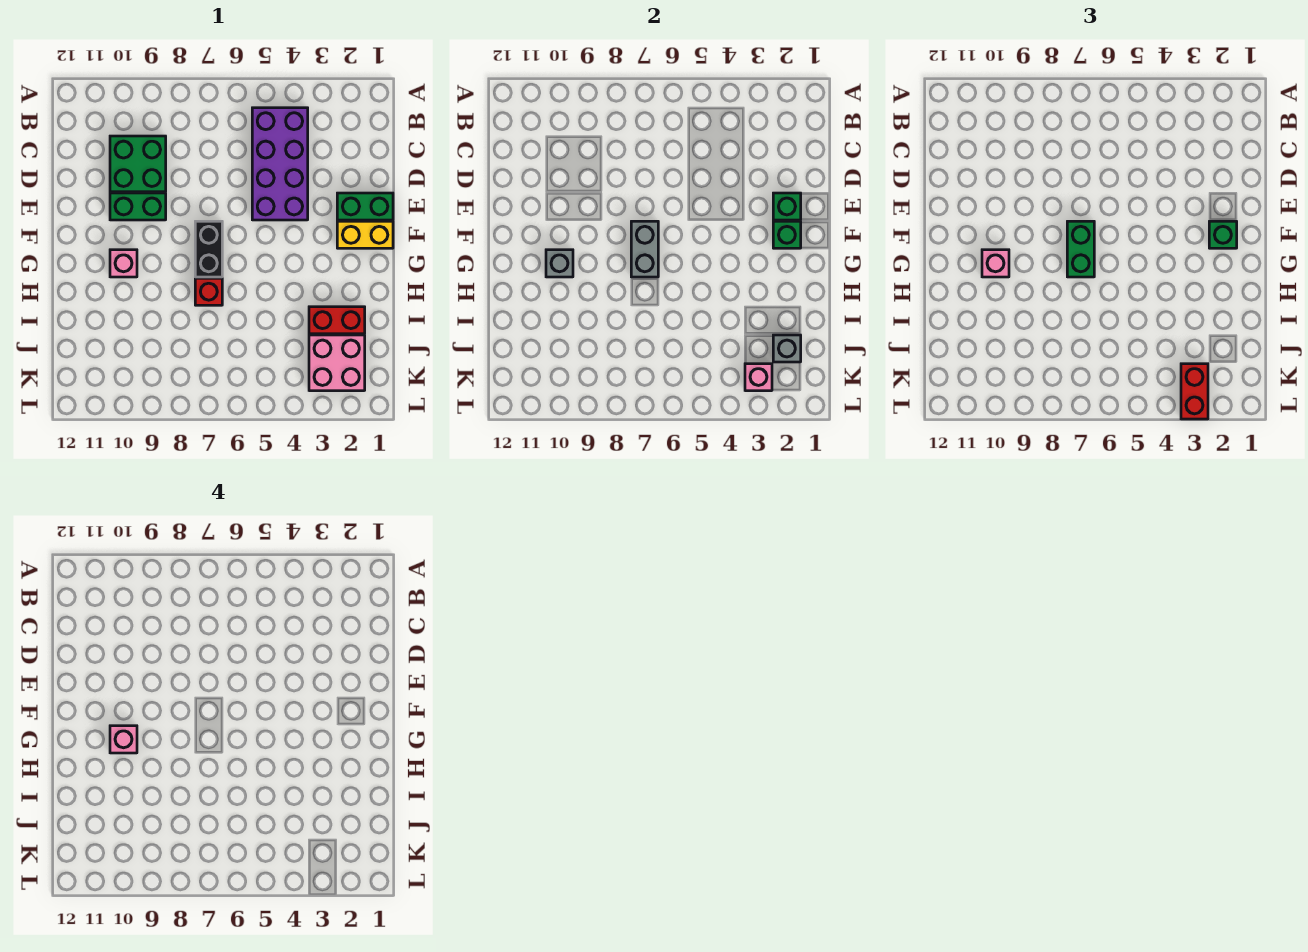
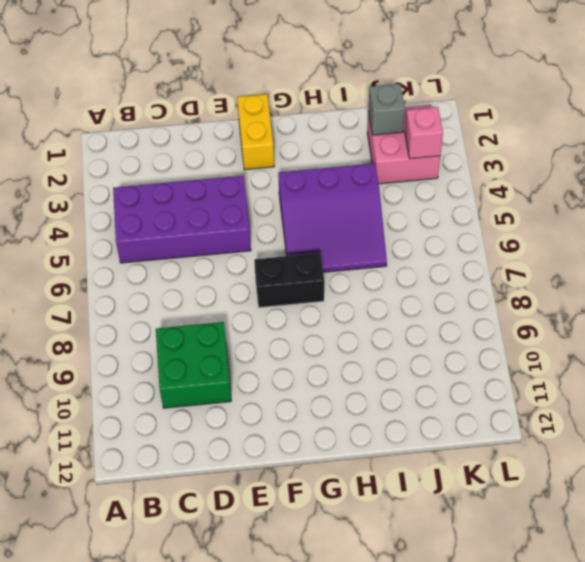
purple 3x3 slope [278,163,387,272] -> none
none -> green 1x2 brick [337,193,393,220]
none -> green 1x2 brick [110,193,166,220]
none -> pink 1x1 brick [110,250,137,277]

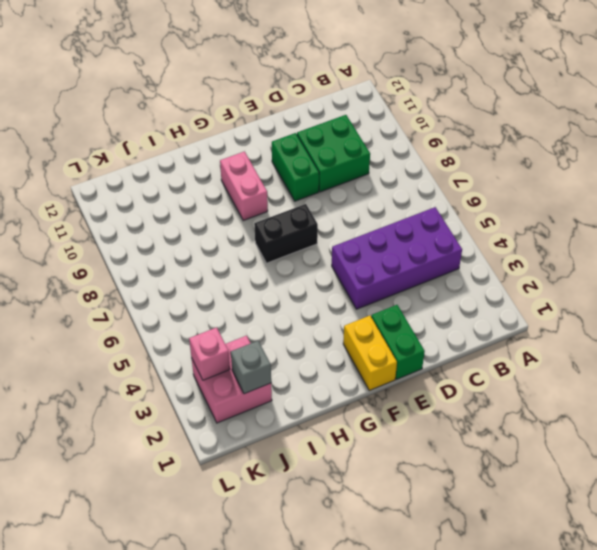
pink 1x2 brick [220,152,268,220] -> pink 1x1 brick [110,250,137,277]
none -> red 1x1 brick [195,278,222,305]
none -> red 1x2 brick [309,307,365,334]
none -> green 1x1 brick [773,193,801,220]

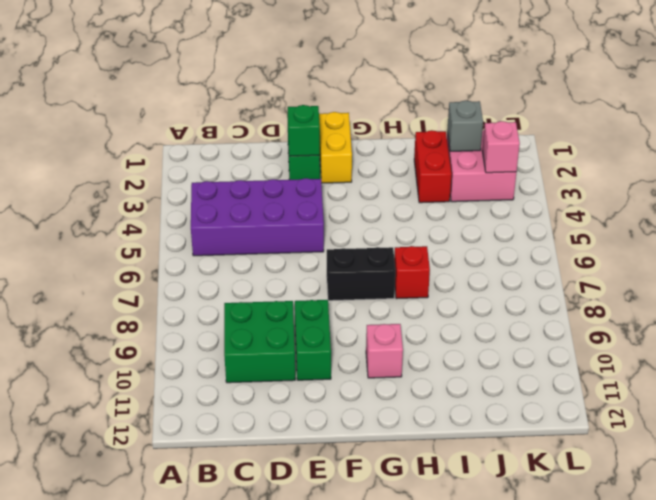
none -> green 1x1 brick [773,221,801,248]
none -> grey 1x2 brick [631,221,658,277]
none -> grey 1x1 brick [546,250,573,277]

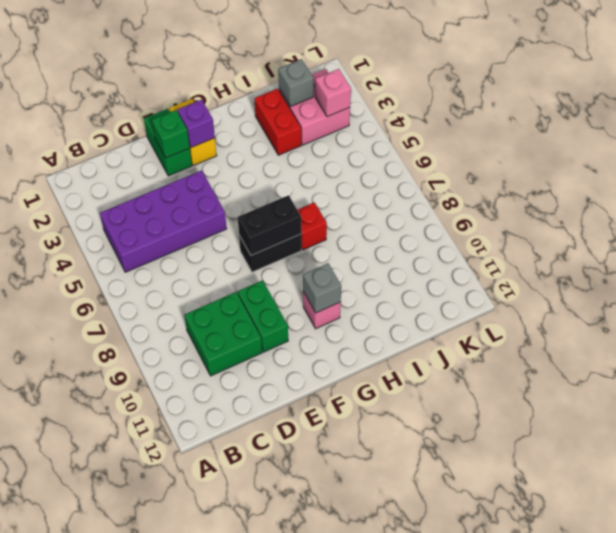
purple 1x1 brick [178,100,215,148] -> green 1x1 brick [773,221,801,248]
black 1x2 brick [238,195,301,255] -> grey 1x2 brick [631,221,658,277]
none -> green 1x1 brick [1209,221,1237,248]
none -> green 1x2 brick [1067,221,1094,277]
none -> pink 1x1 brick [982,250,1009,277]

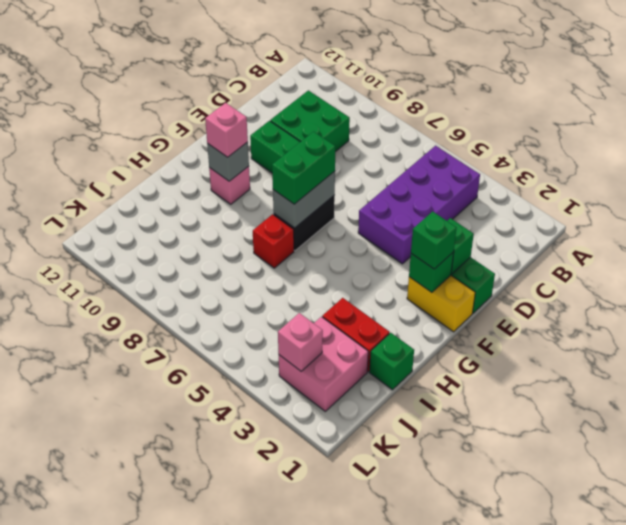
green 1x1 brick [369,333,414,390] -> none
none -> grey 1x1 brick [773,335,801,362]
none -> red 1x2 brick [1181,364,1208,419]
none -> pink 1x1 brick [110,726,137,753]

